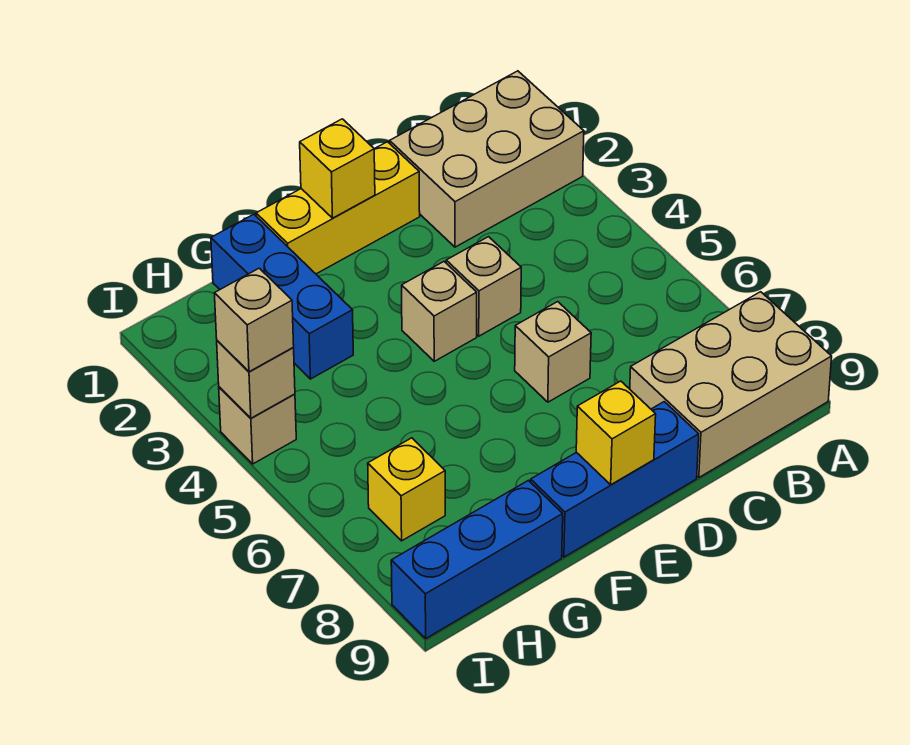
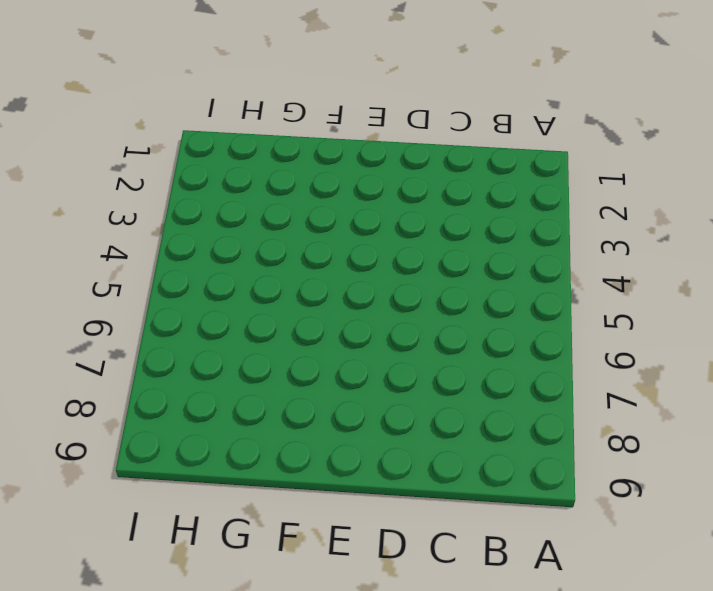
none -> tan 2x3 brick [390,71,584,247]
none -> tan 2x3 brick [630,292,832,477]
none -> yellow 1x3 brick [256,142,420,274]

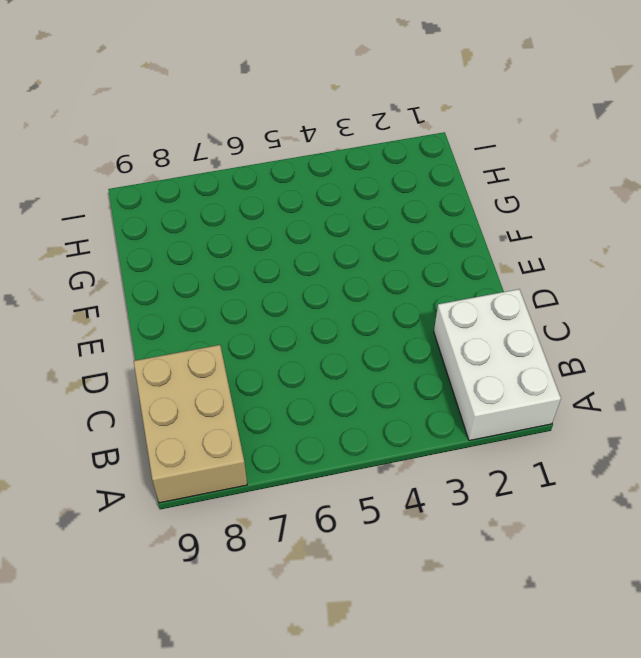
white 2x3 brick [434,289,561,441] -> tan 2x3 brick [390,71,584,247]
none -> yellow 1x3 brick [256,142,420,274]
none -> tan 1x1 brick [446,237,521,336]
none -> tan 1x1 brick [515,302,591,402]

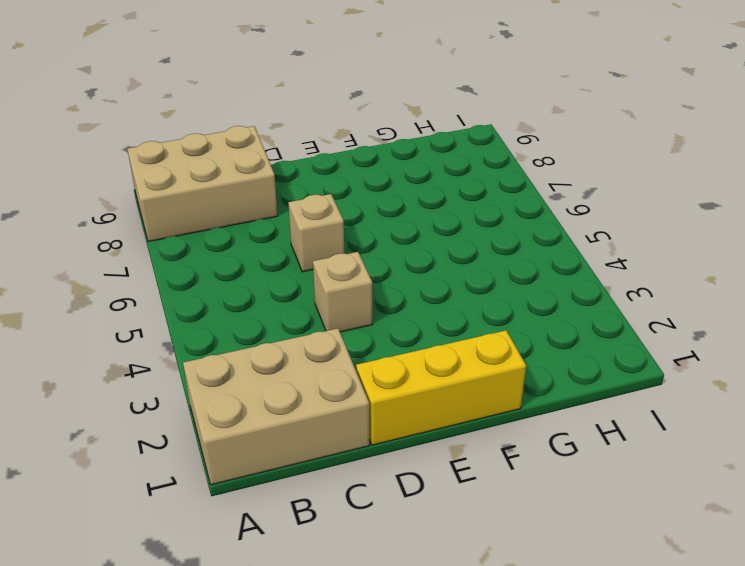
none -> blue 1x3 brick [531,402,699,557]
none -> tan 1x1 brick [402,262,477,361]
none -> blue 1x3 brick [211,214,353,379]

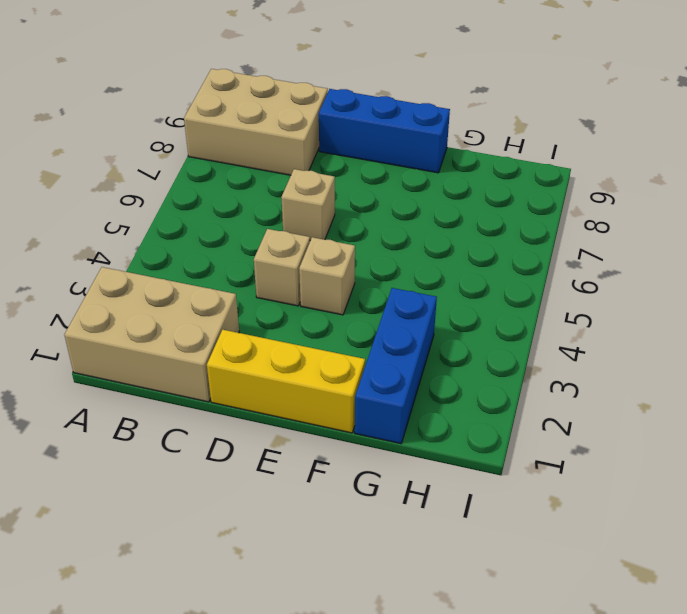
none -> blue 1x3 brick [391,480,563,638]
none -> yellow 1x1 brick [368,438,445,541]
none -> tan 1x1 brick [219,387,296,464]

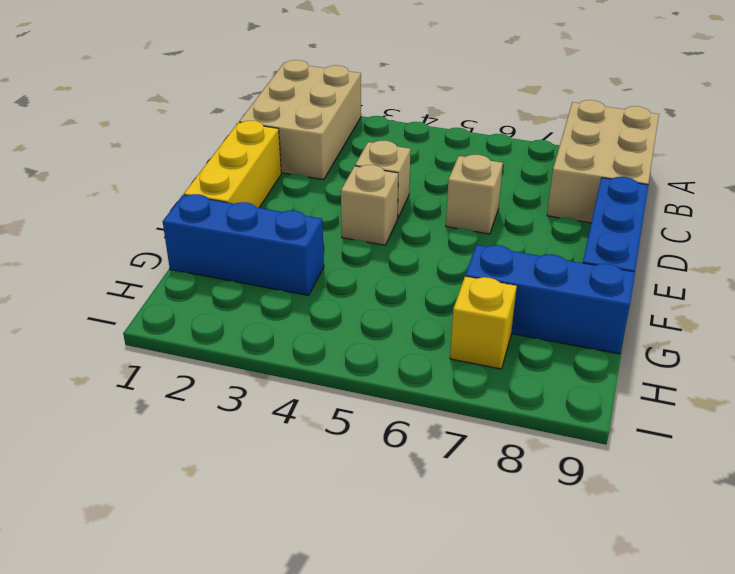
blue 1x3 brick [465,245,635,354] -> blue 1x3 brick turned to [391,480,563,638]
none -> tan 1x1 brick [219,387,296,464]
none -> yellow 1x1 brick [300,119,375,218]
none -> yellow 1x1 brick [576,381,656,485]

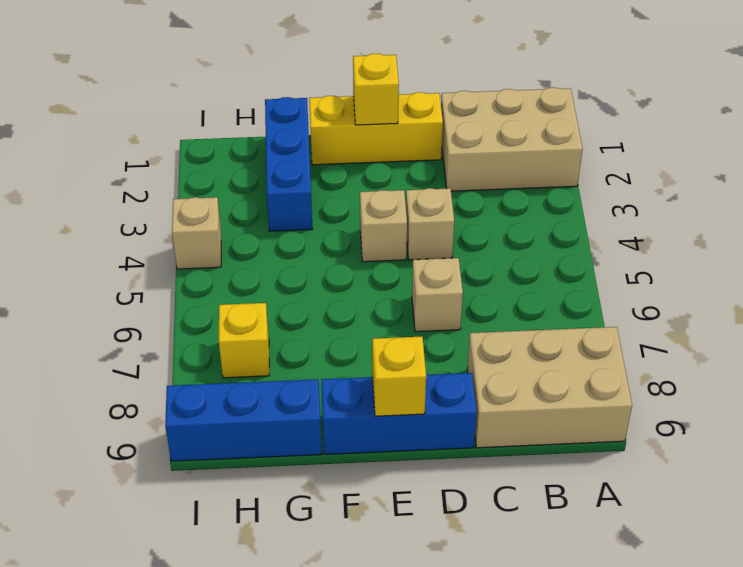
none -> tan 1x1 brick [217,341,295,418]
none -> tan 1x1 brick [214,268,294,372]

